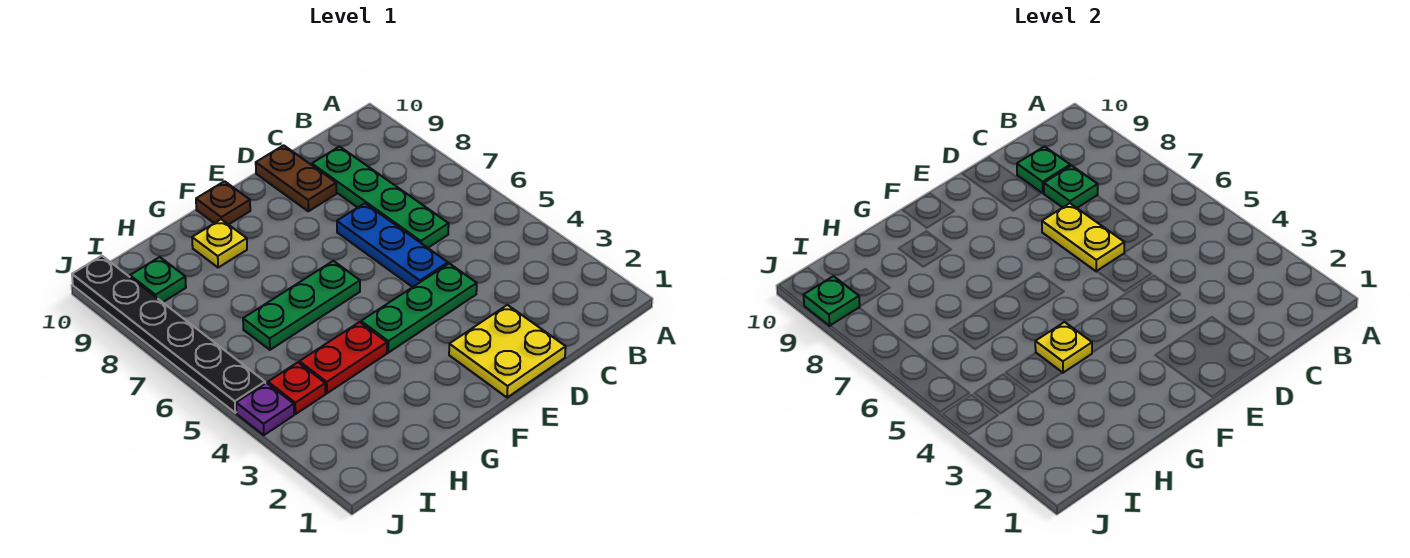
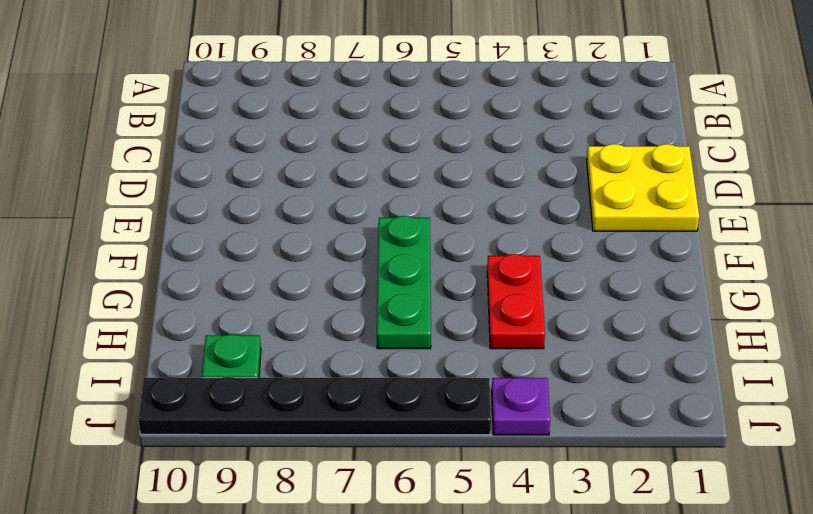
none -> green 1x4 plate [312,146,449,248]
none -> green 1x3 plate [361,263,477,353]
none -> blue 1x3 plate [337,203,448,287]

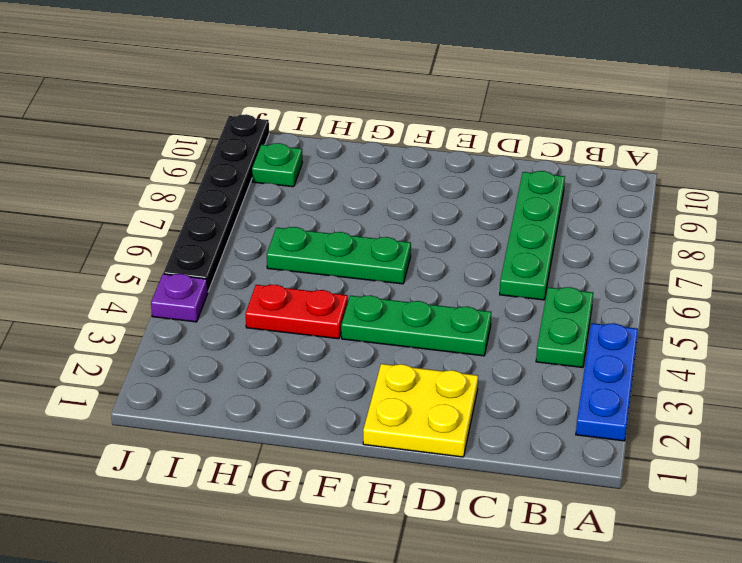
blue 1x3 plate [576,323,638,441] -> blue 1x3 plate moved to [337,203,448,287]
green 1x2 plate [536,287,593,368] -> none
none -> brown 1x2 plate [256,145,336,211]
none -> brown 1x1 plate [196,181,250,225]
none -> yellow 1x1 plate [192,219,247,267]

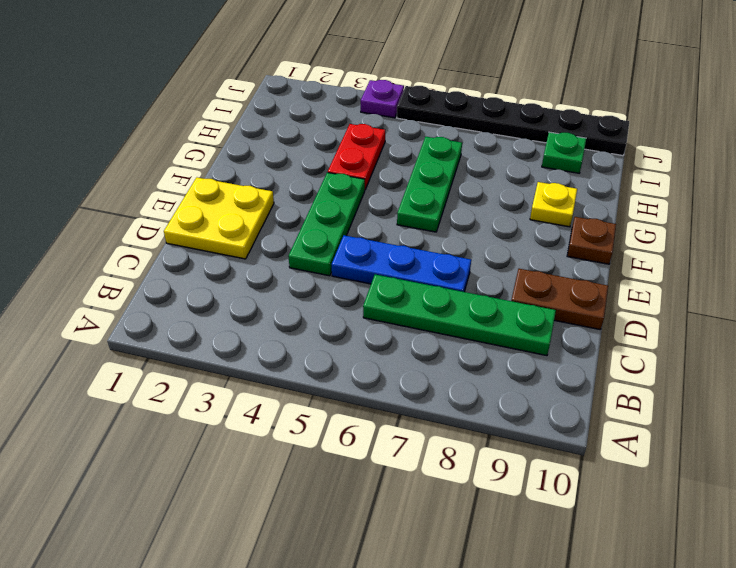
none -> red 1x1 plate [268,362,325,414]
none -> green 1x1 plate [1044,166,1098,208]
none -> green 1x1 plate [1017,146,1070,193]

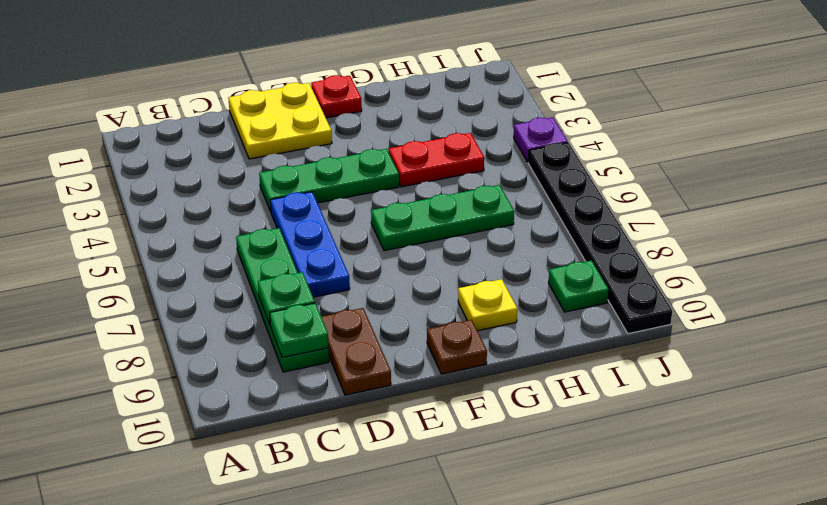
red 1x1 plate [311,75,362,118] -> red 1x1 plate moved to [268,362,325,414]
none -> yellow 1x2 plate [1042,203,1124,271]
none -> yellow 1x1 plate [1035,322,1092,373]
none -> green 1x1 plate [803,276,860,326]

